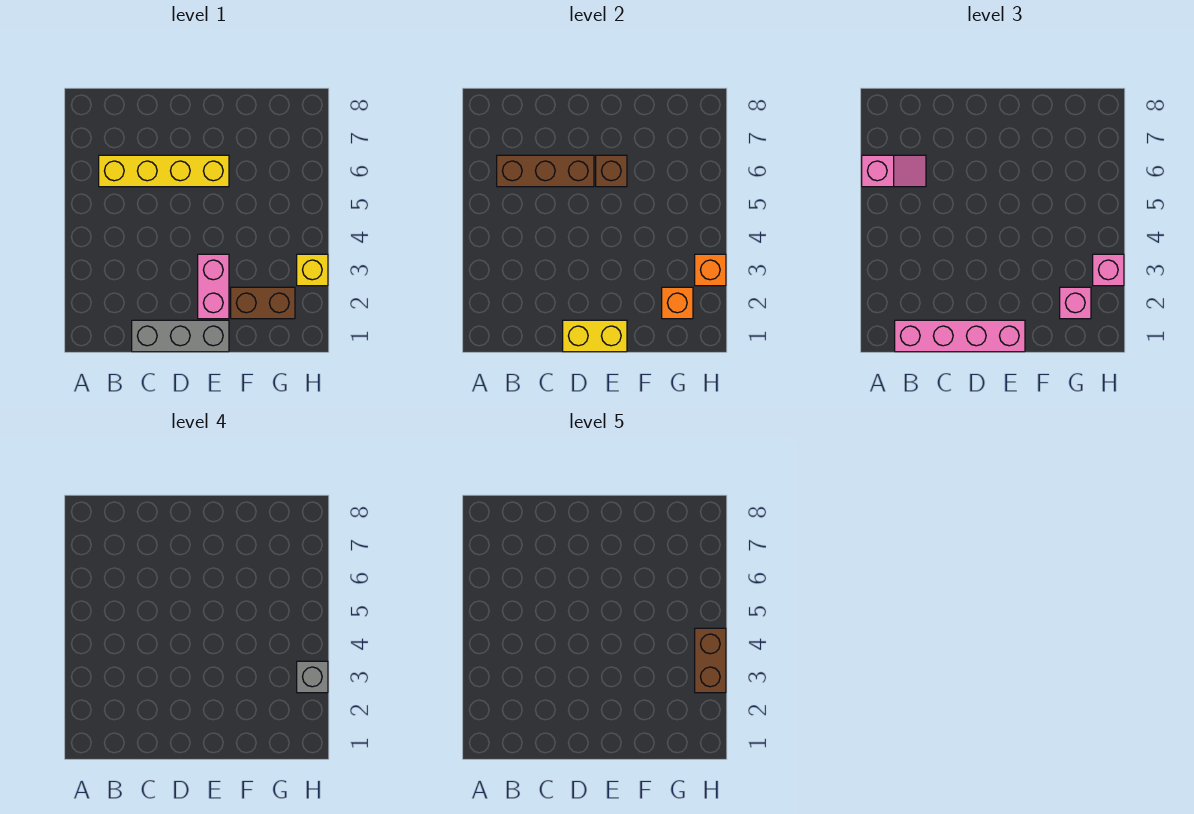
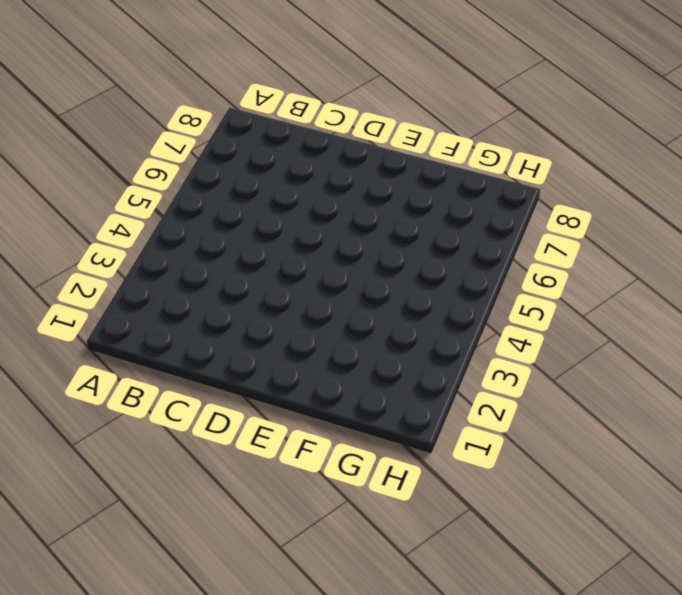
none -> yellow 1x4 brick [99,155,229,187]
none -> grey 1x3 brick [132,320,229,352]
none -> pink 1x2 brick [198,254,229,319]

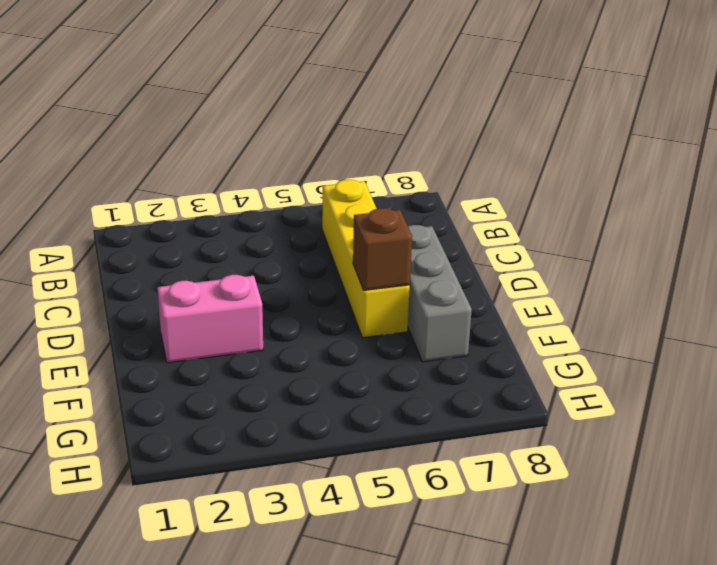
grey 1x3 brick [408,225,472,362] -> grey 1x3 brick moved to [132,320,229,352]
none -> brown 1x2 brick [231,287,295,319]
none -> yellow 1x1 brick [297,254,328,286]
none -> brown 1x3 brick [497,155,594,187]

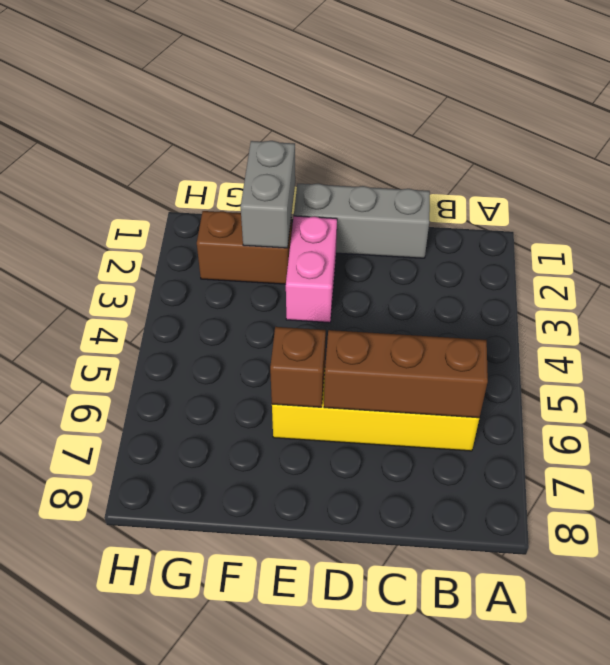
grey 1x2 brick [241,141,295,248] -> none
none -> yellow 1x1 brick [297,254,328,286]
none -> yellow 1x2 brick [563,320,627,352]
none -> orange 1x1 brick [662,287,693,319]

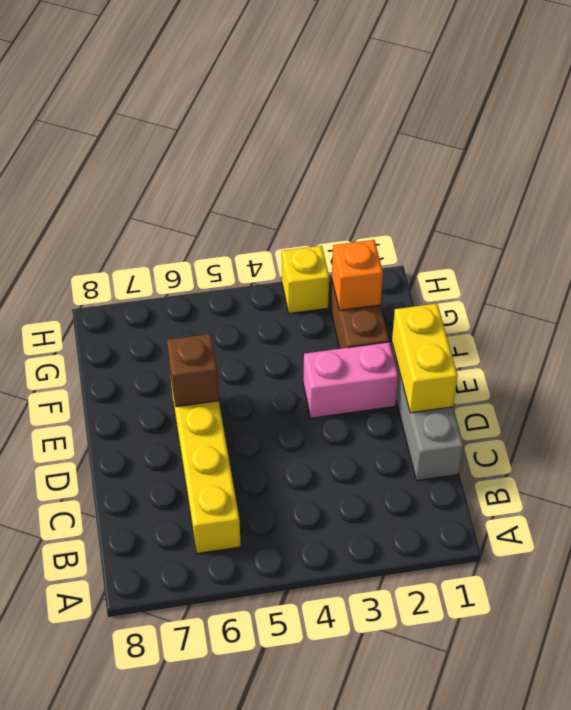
none -> brown 1x3 brick [497,155,594,187]
none -> orange 1x1 brick [695,254,726,286]
none -> pink 1x2 slope [862,155,926,187]

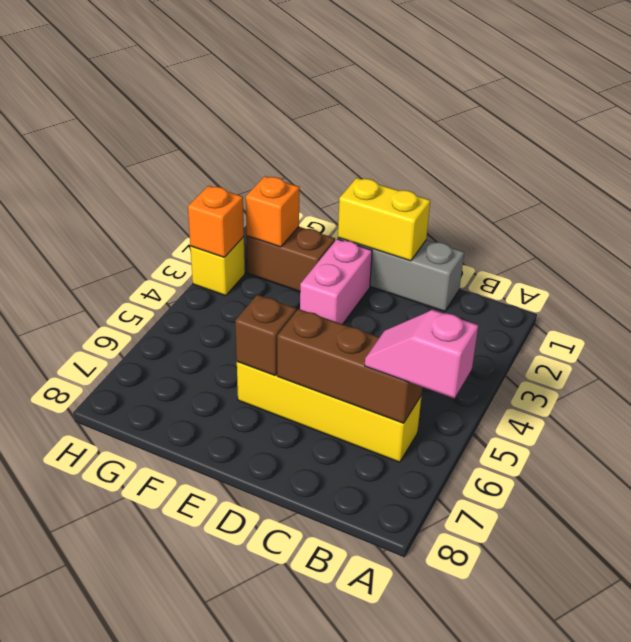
none -> pink 1x4 brick [895,320,1025,352]
none -> pink 1x1 brick [1060,287,1091,319]
none -> pink 1x1 brick [1093,254,1124,286]

